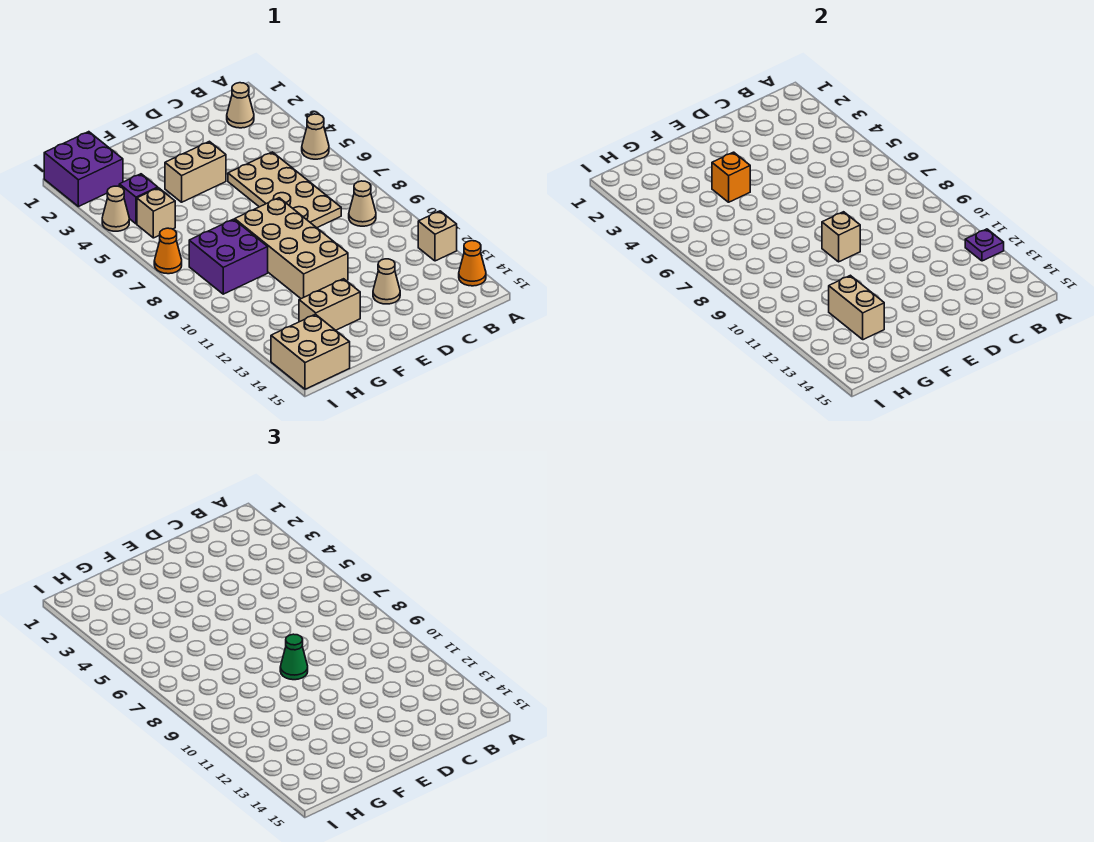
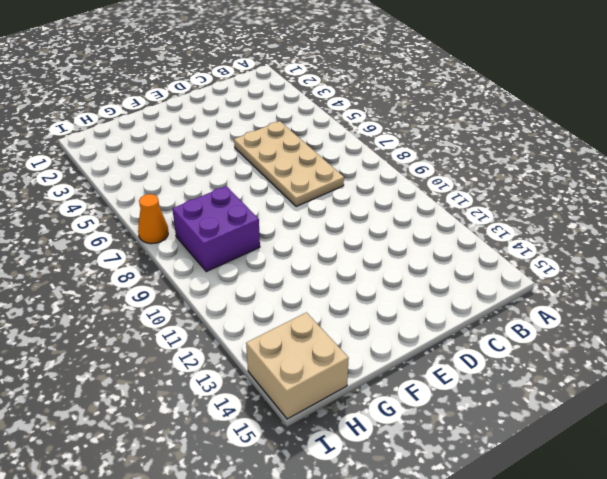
none -> tan 1x1 cone [302,114,329,159]
none -> tan 1x1 brick [418,211,457,261]
none -> orange 1x1 cone [459,241,486,286]

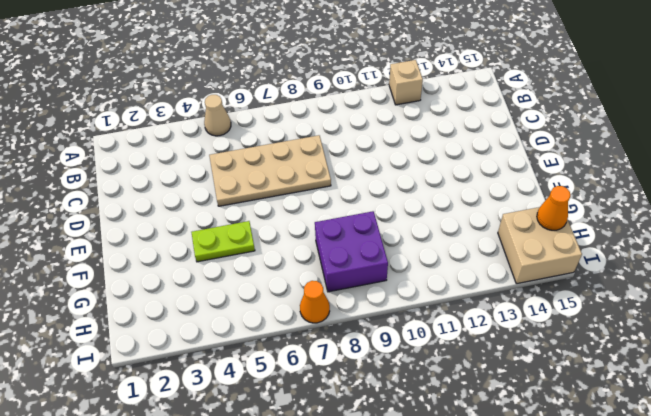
lime 1x2 plate [191,221,255,262] -> tan 1x2 brick [165,141,226,202]
orange 1x1 cone [537,186,570,230] -> orange 1x1 cone moved to [459,241,486,286]
none -> tan 1x1 cone [227,83,254,128]
none -> tan 1x1 cone [349,181,376,226]
none -> tan 1x1 cone [373,259,400,304]

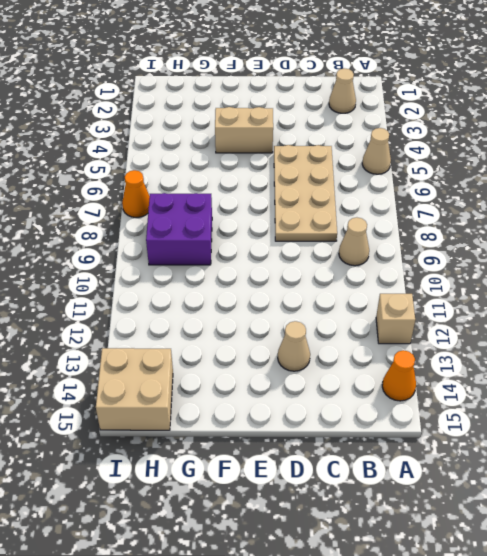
none -> tan 2x4 brick [235,198,348,299]
none -> tan 1x2 brick [299,279,360,330]
none -> purple 2x2 brick [44,132,123,207]

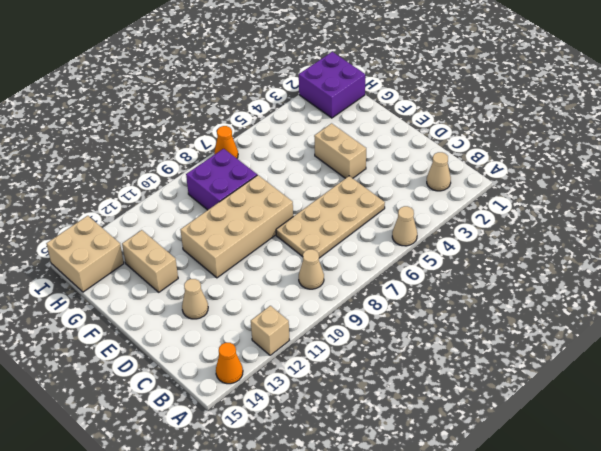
none -> purple 1x1 brick [119,174,158,224]
none -> tan 1x1 brick [137,188,175,238]
none -> tan 1x1 cone [102,186,129,231]

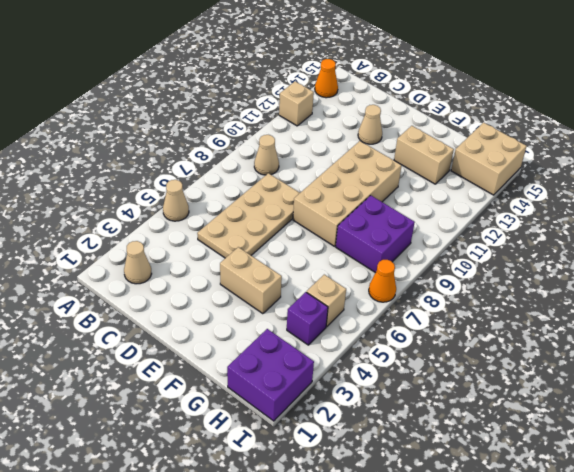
none -> tan 1x1 cone [102,186,129,231]
none -> purple 1x1 plate [965,229,1004,261]
none -> tan 1x1 brick [822,212,860,262]

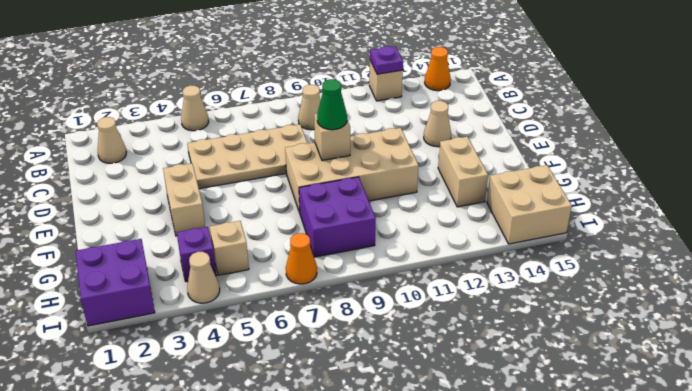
none -> orange 1x1 brick [712,152,750,202]
none -> tan 1x2 brick [829,275,884,340]

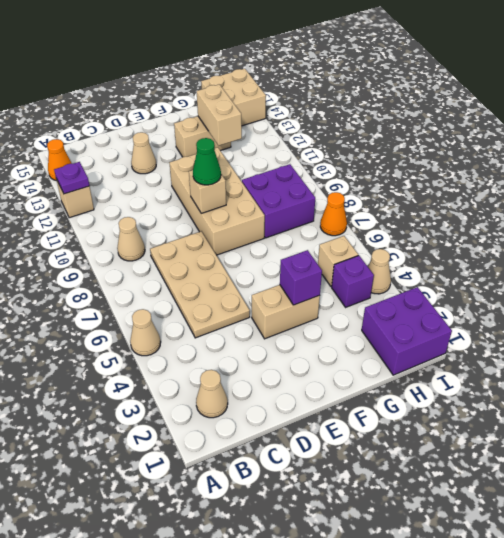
purple 1x1 brick [280,250,322,305] -> orange 1x1 brick [712,152,750,202]

